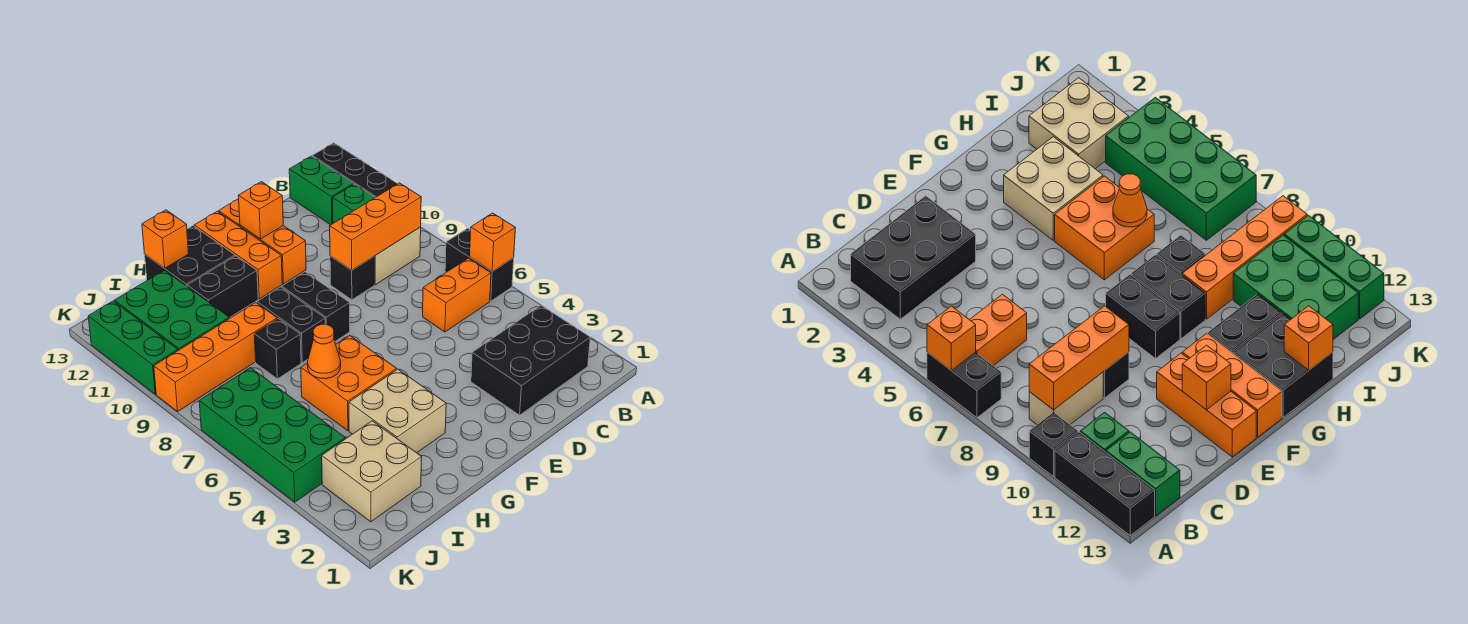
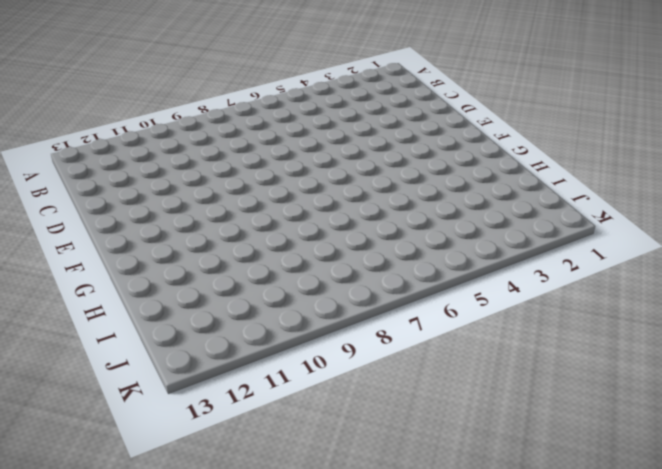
none -> black 1x2 brick [445,228,514,301]
none -> black 1x1 brick [1029,412,1078,477]
none -> black 1x3 brick [312,143,398,197]

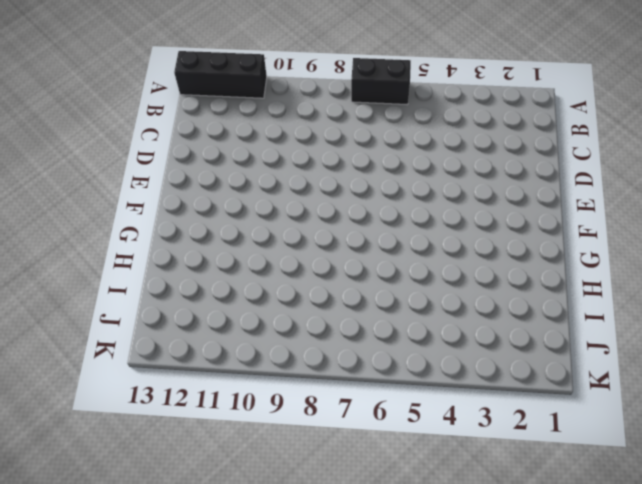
none -> black 1x1 brick [1029,412,1078,477]
none -> black 2x3 brick [471,305,590,415]
none -> orange 1x2 brick [423,258,491,332]

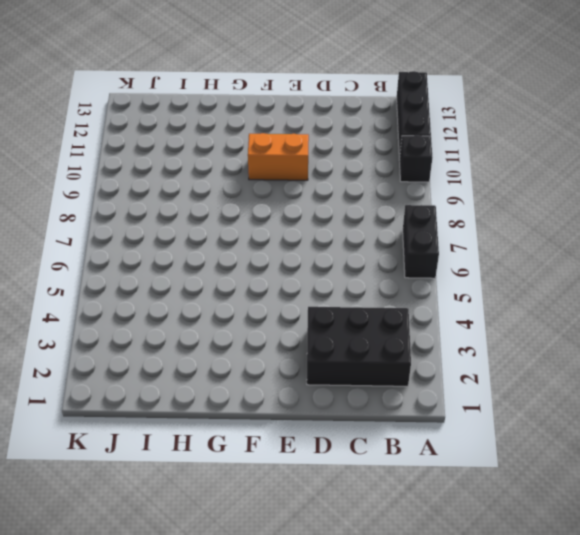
orange 1x2 brick [248,133,309,180] -> orange 1x2 brick moved to [423,258,491,332]
none -> tan 1x2 brick [374,227,421,285]
none -> green 1x1 brick [333,184,375,223]
none -> green 1x2 brick [289,156,353,225]

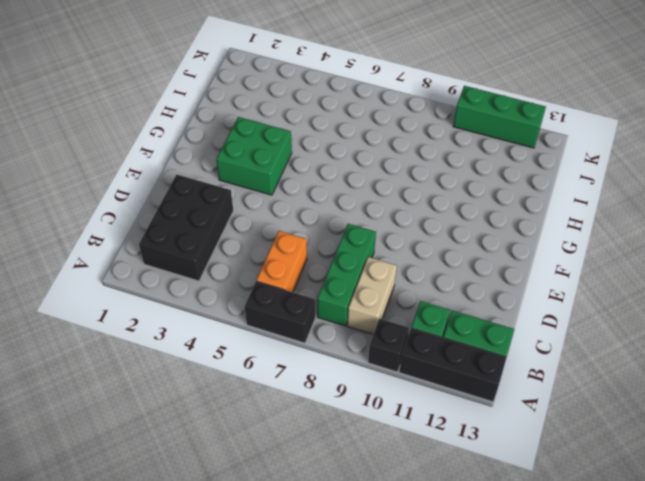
green 1x3 brick [317,224,376,326] -> none
green 2x2 brick [216,117,292,195] -> tan 2x2 brick [349,369,446,453]
none -> black 1x1 brick [330,256,374,300]
none -> orange 1x3 brick [219,199,306,284]
none -> black 1x2 brick [282,272,350,341]

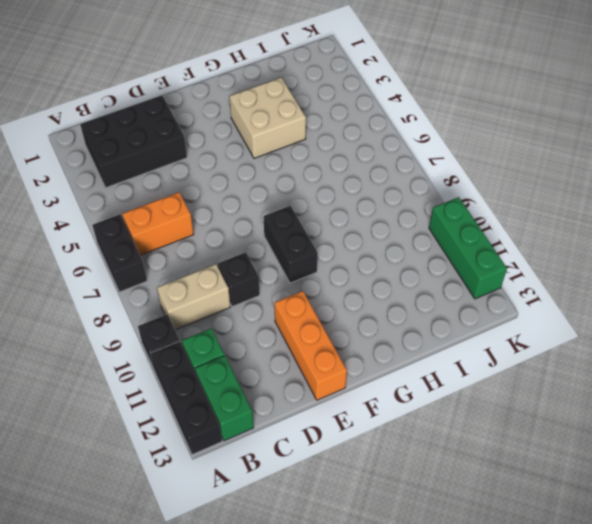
none -> orange 1x3 brick [194,211,282,299]
none -> orange 2x2 brick [301,336,397,431]
none -> black 1x2 brick [257,287,325,363]

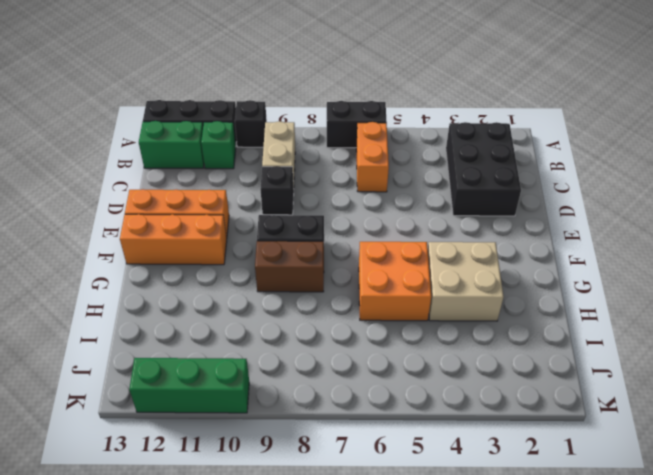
brown 1x2 brick [255,241,324,292] -> black 1x2 brick [257,287,325,363]
none -> black 1x2 brick [187,256,258,318]
none -> black 2x2 brick [145,226,235,286]
none -> black 1x1 brick [254,319,301,379]

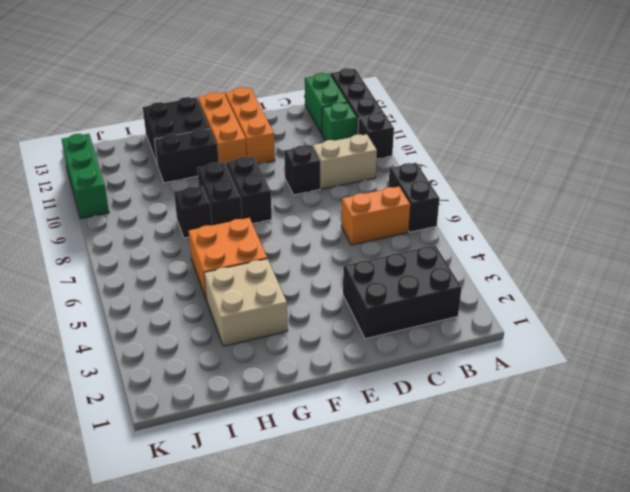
none -> orange 1x4 brick [154,302,277,411]
none -> tan 2x2 brick [322,421,422,522]
none -> green 2x3 brick [115,270,229,350]

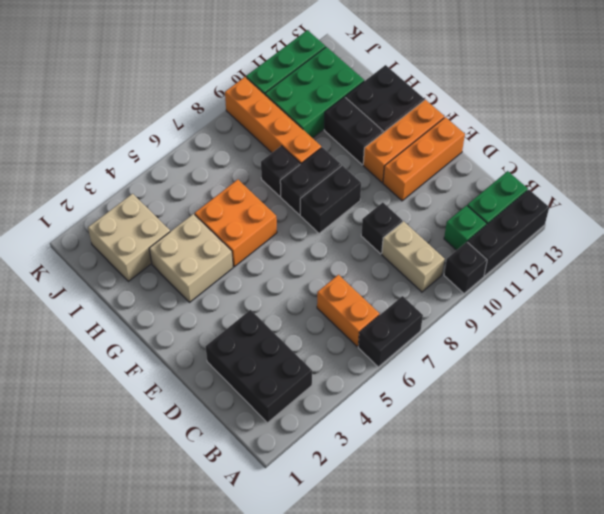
none -> green 2x4 brick [199,368,345,502]
none -> orange 1x1 brick [470,213,515,272]
none -> orange 1x3 brick [330,183,421,270]

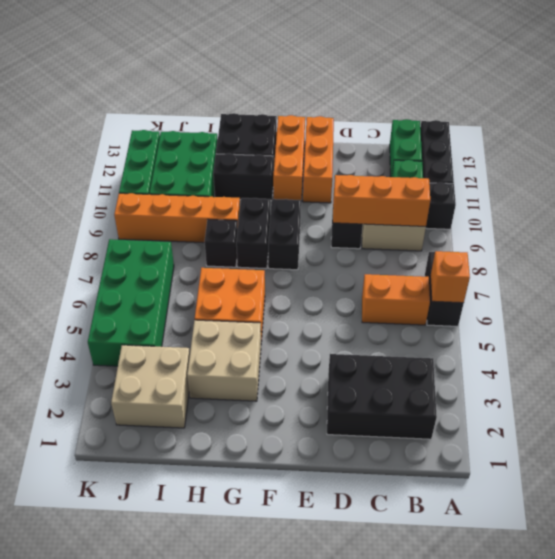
none -> orange 1x1 brick [238,182,283,239]
none -> orange 1x1 cone [308,324,341,379]
none -> orange 1x1 brick [142,210,189,268]

